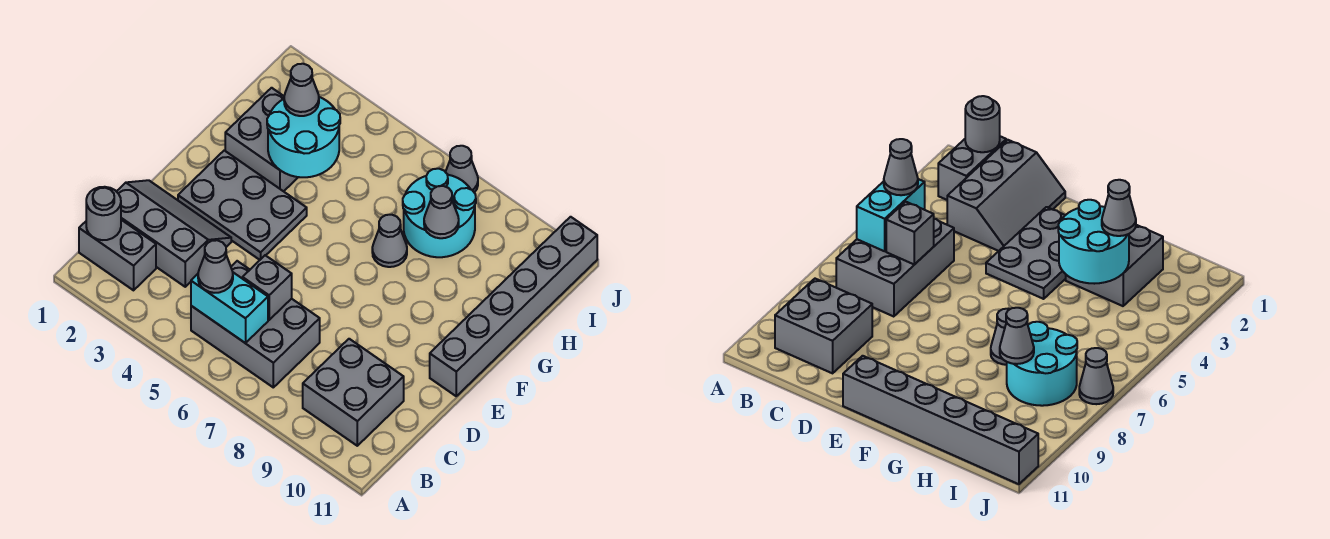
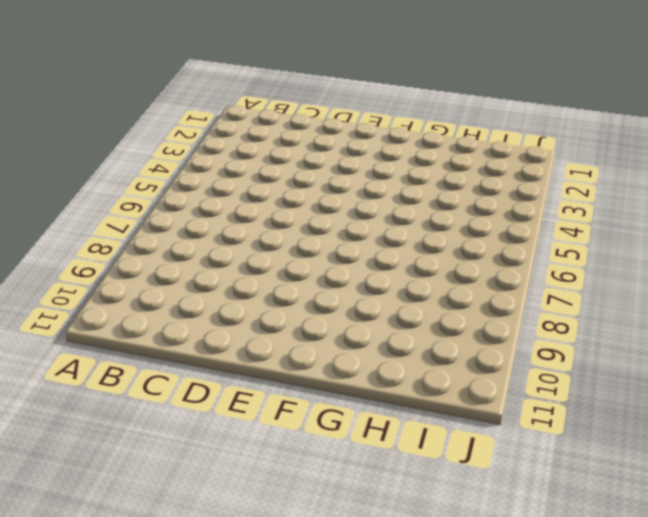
none -> grey 1x2 brick [79,220,156,290]
none -> grey 2x3 brick [191,261,320,387]
none -> grey 2x2 brick [303,339,404,446]

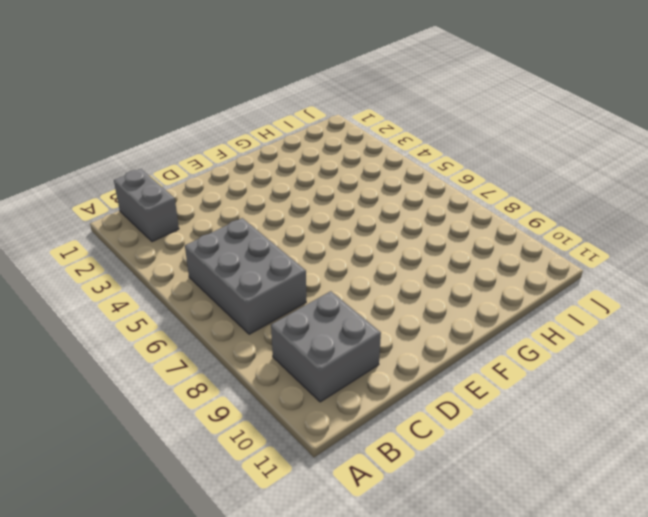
none -> grey 2x3 slope [116,180,231,287]
none -> grey 2x3 plate [178,150,307,260]
none -> grey 1x6 brick [430,217,597,396]

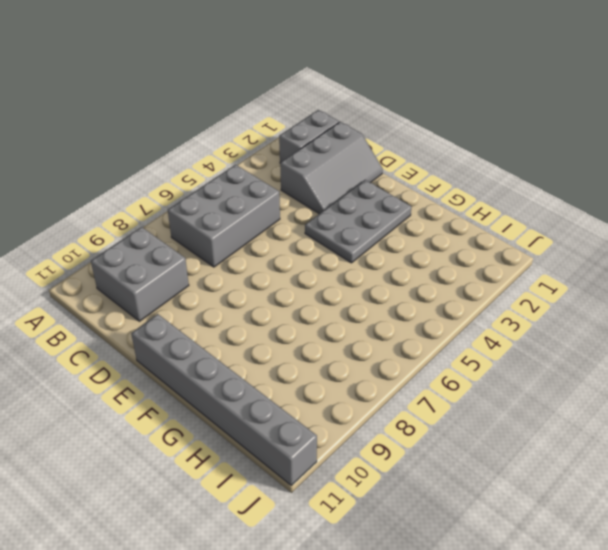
none -> grey 2x2 brick [225,88,298,191]
none -> grey 1x1 cone [372,215,407,267]
none -> cyan 2x2 round brick [403,169,476,257]

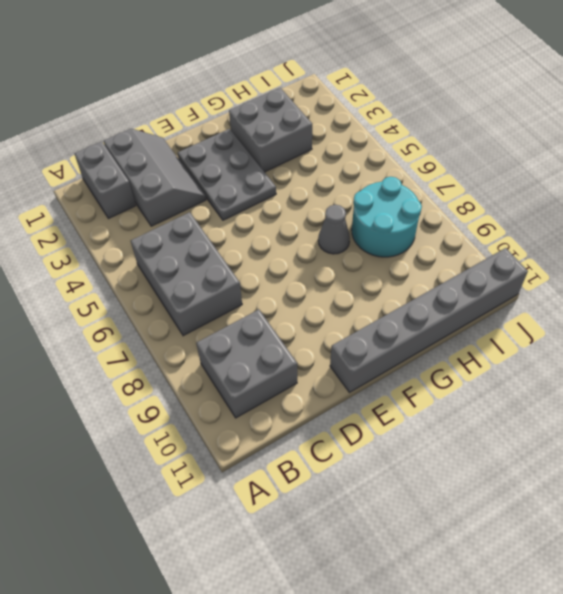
none -> grey 1x1 cone [446,146,478,192]
none -> grey 1x1 round brick [86,187,121,240]
none -> cyan 1x2 brick [191,273,268,343]

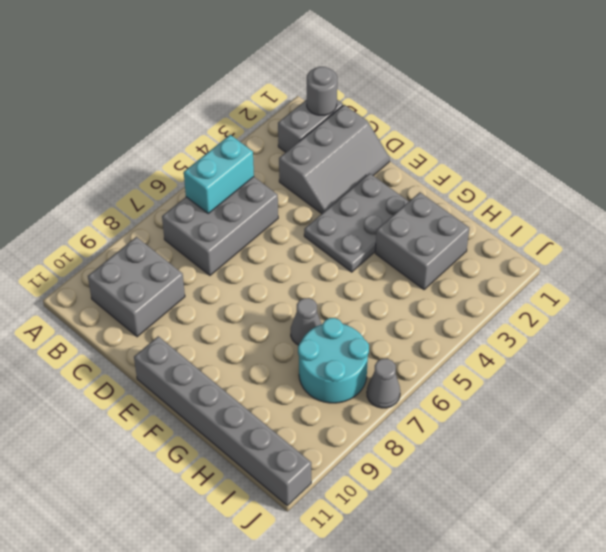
none -> grey 1x1 brick [243,255,292,320]
none -> cyan 2x2 round brick [267,97,340,177]
none -> grey 1x1 cone [424,186,459,238]

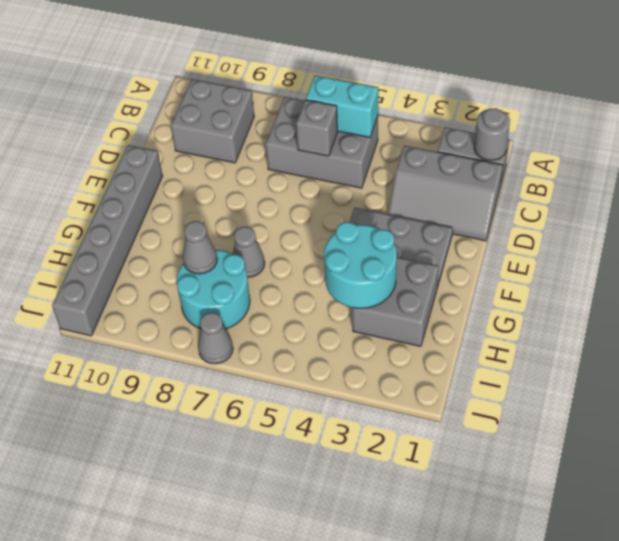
none -> grey 1x1 cone [198,240,233,293]
none -> grey 1x1 cone [284,64,319,116]

